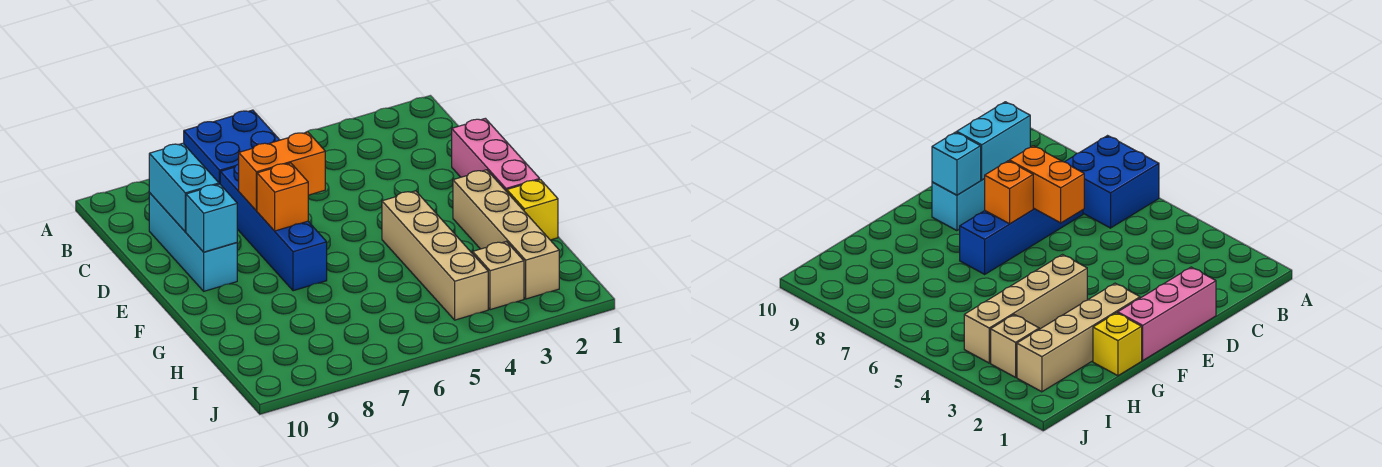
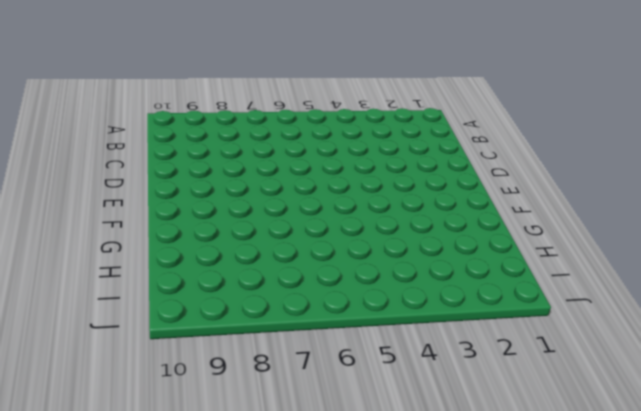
none -> blue 2x2 brick [184,110,279,184]
none -> blue 1x4 brick [220,164,327,291]
none -> cyan 1x3 brick [149,193,237,291]

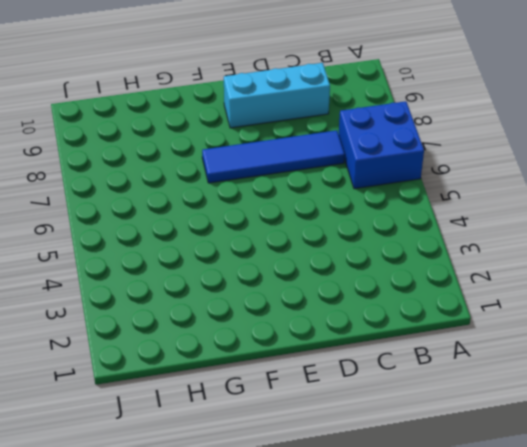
blue 1x4 tile [202,130,345,183] -> blue 1x4 brick [220,164,327,291]
none -> pink 1x3 brick [452,118,540,192]
none -> tan 1x4 brick [453,170,559,299]
none -> tan 1x4 brick [382,191,488,320]

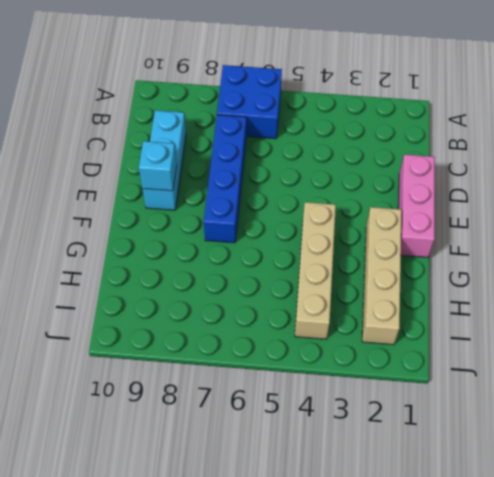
none -> yellow 1x1 brick [507,180,558,240]
none -> tan 1x1 brick [473,242,524,310]
none -> cyan 1x2 brick [149,143,219,232]

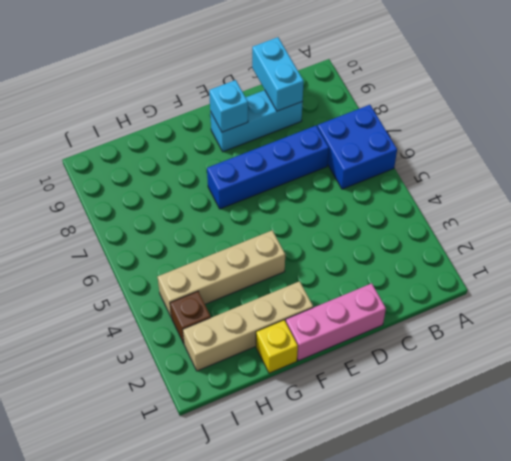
cyan 1x2 brick [252,37,304,111] -> cyan 1x2 brick turned to [149,143,219,232]
brown 1x1 brick [170,291,211,343] -> tan 1x1 brick [473,242,524,310]
none -> orange 1x2 brick [239,132,325,211]
none -> orange 1x1 brick [257,163,308,231]

